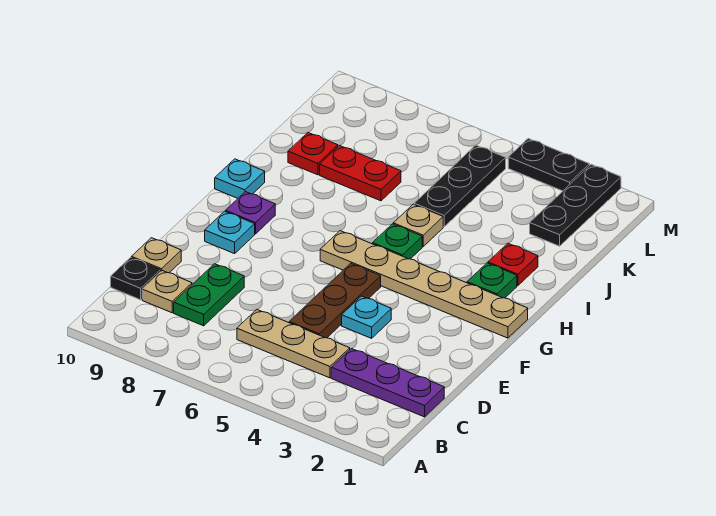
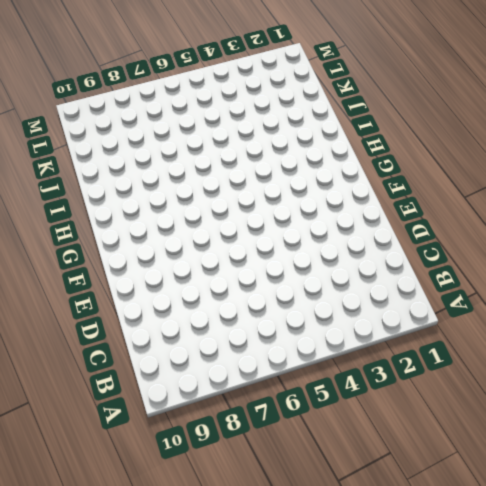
none -> purple 1x3 plate [331,349,444,417]
none -> tan 1x3 plate [237,310,350,378]
none -> green 1x2 plate [174,264,244,326]

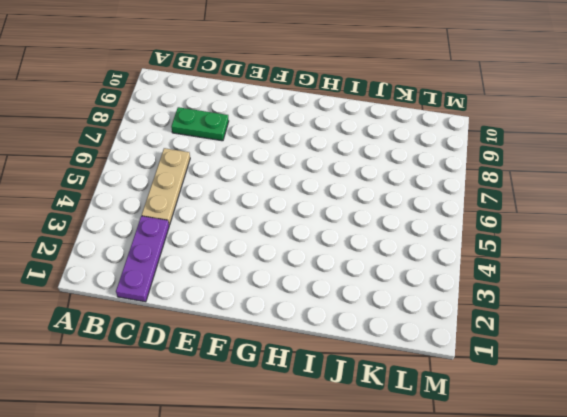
none -> tan 1x1 plate [142,271,192,313]
none -> black 1x1 plate [111,257,161,300]
none -> brown 1x3 plate [289,263,381,338]

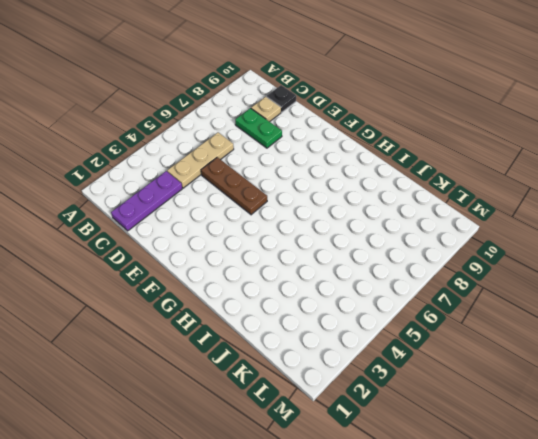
none -> tan 1x1 plate [132,238,181,273]
none -> cyan 1x1 plate [342,296,391,338]
none -> cyan 1x1 plate [205,211,255,254]

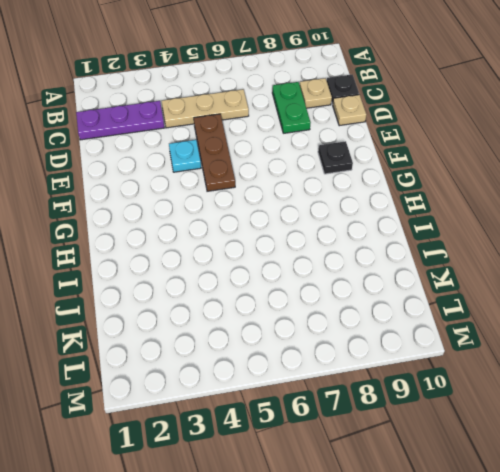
black 1x1 plate [318,141,353,174] -> cyan 1x1 plate [205,211,255,254]
none -> tan 1x6 plate [320,231,528,338]
none -> purple 1x1 plate [226,192,275,234]
none -> green 1x1 plate [467,263,517,298]

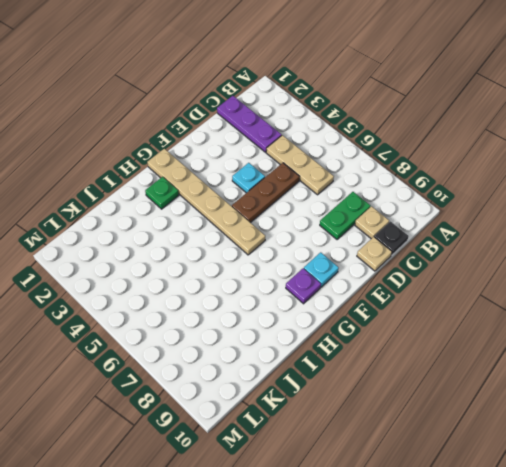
none -> green 1x1 plate [373,224,422,259]
none -> cyan 1x1 plate [215,159,265,198]
none -> red 1x1 plate [488,243,538,286]

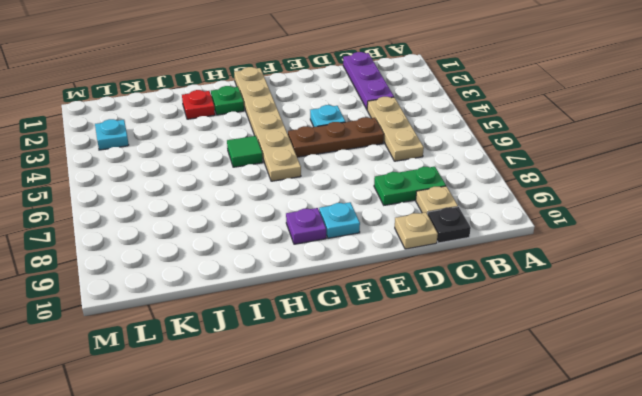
green 1x1 tile [227,136,263,167] -> green 1x1 plate [373,224,422,259]
cyan 1x1 plate [95,119,129,150] -> cyan 1x1 plate moved to [215,159,265,198]
none -> tan 1x1 plate [393,204,443,246]
none -> black 1x3 plate [414,145,506,227]
none -> red 1x2 plate [320,146,401,201]

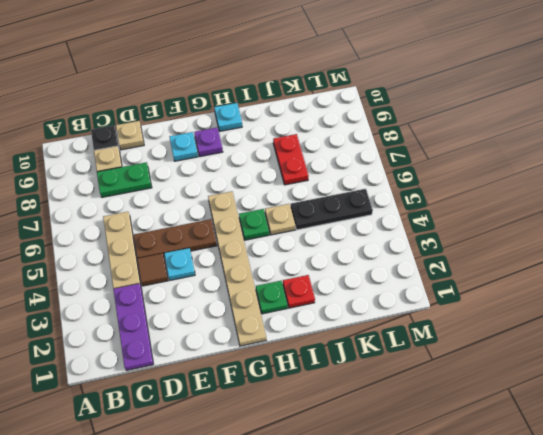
brown 1x1 tile [137,253,168,286] -> none
none -> red 1x1 plate [288,133,338,175]
none -> black 1x3 plate [530,165,621,246]
none -> black 1x2 plate [508,139,590,191]

